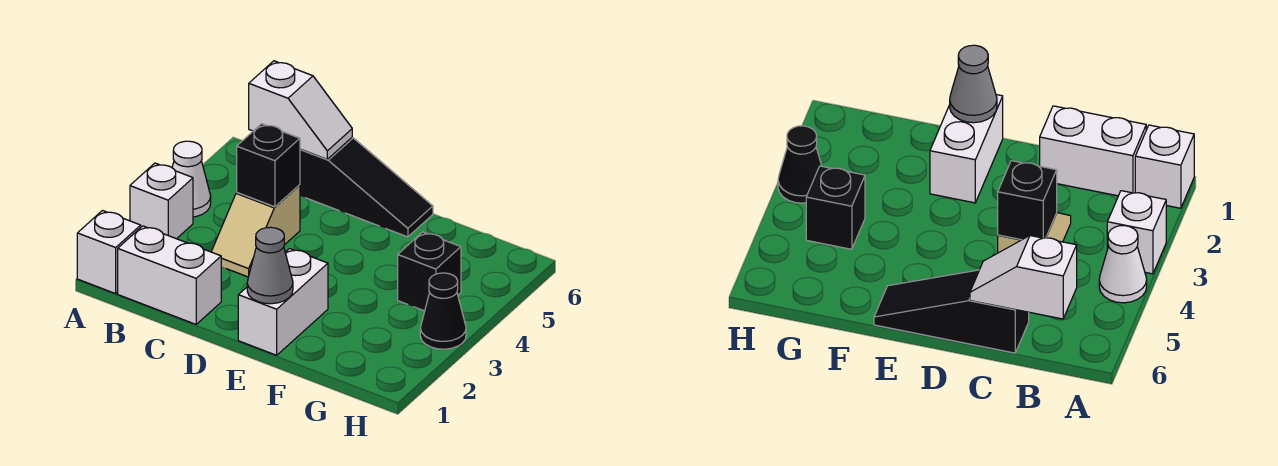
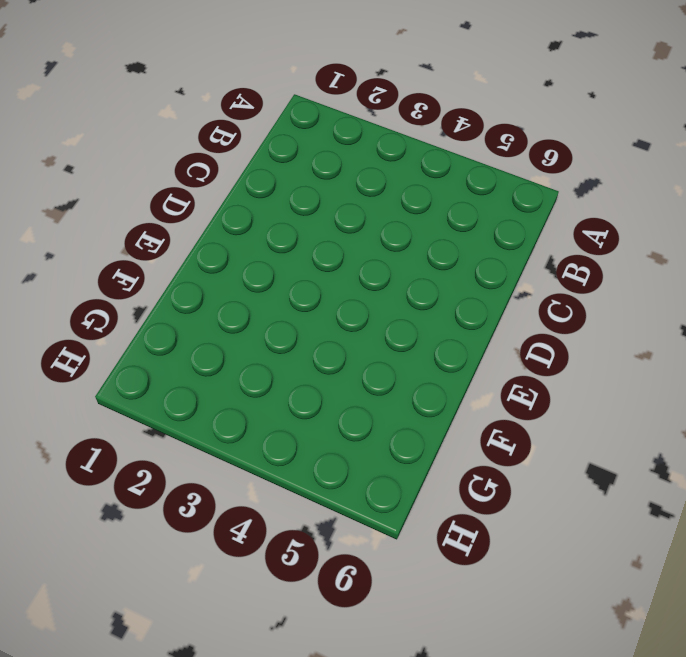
none -> white 1x1 brick [77,211,141,294]
none -> white 1x1 brick [130,163,193,239]
none -> white 1x1 cone [172,141,211,217]

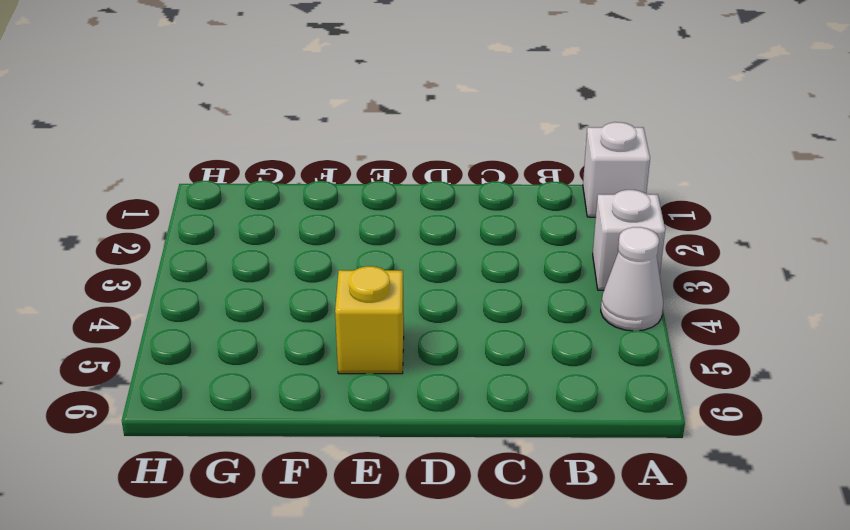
yellow 1x1 brick [335,266,404,374] -> none
none -> white 1x2 brick [118,226,221,324]
none -> tan 1x2 slope [211,185,300,277]
none -> black 1x3 slope [300,138,433,237]

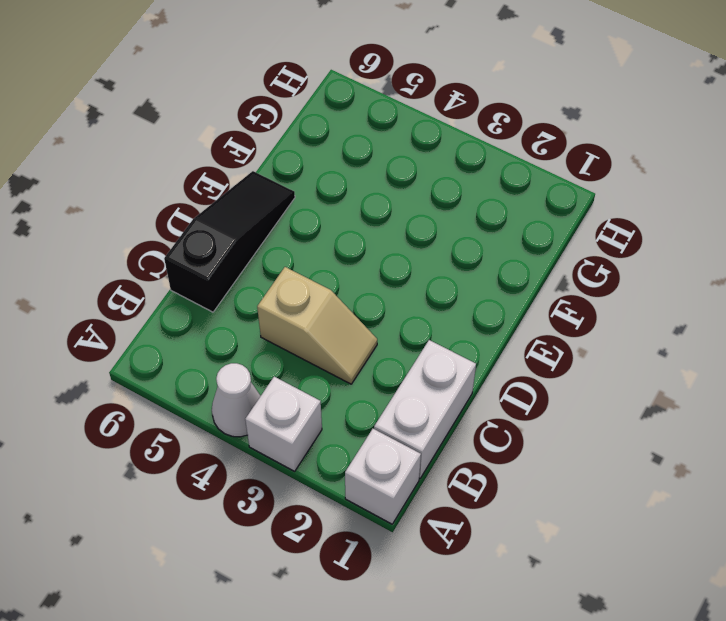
none -> white 1x2 brick [238,249,328,355]
none -> black 1x1 brick [398,232,461,311]
none -> black 1x1 cone [420,273,466,349]

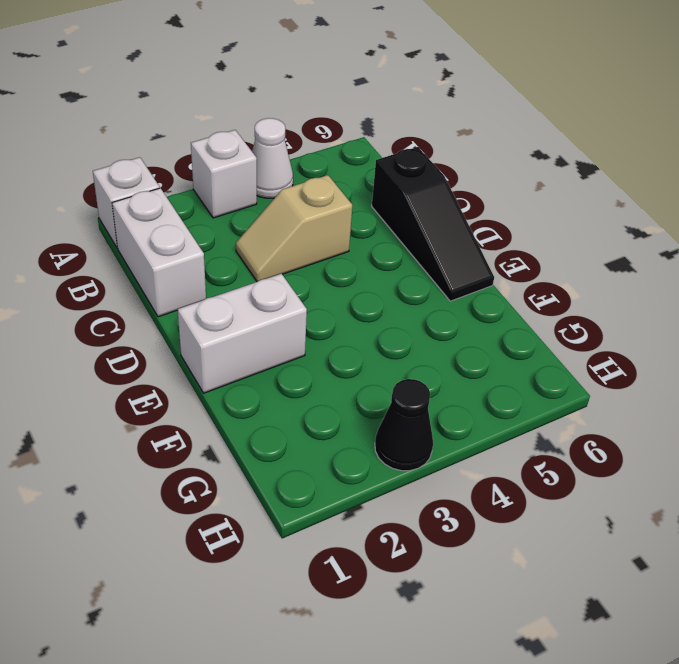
none -> black 1x1 brick [398,232,461,311]
none -> white 1x2 slope [249,61,352,159]
none -> black 1x1 brick [237,124,300,207]

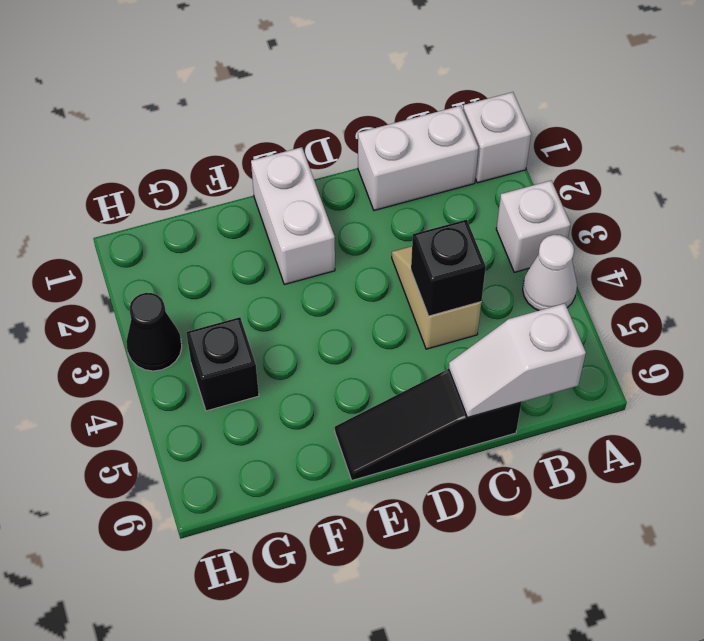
none -> grey 1x1 cone [247,227,293,304]

